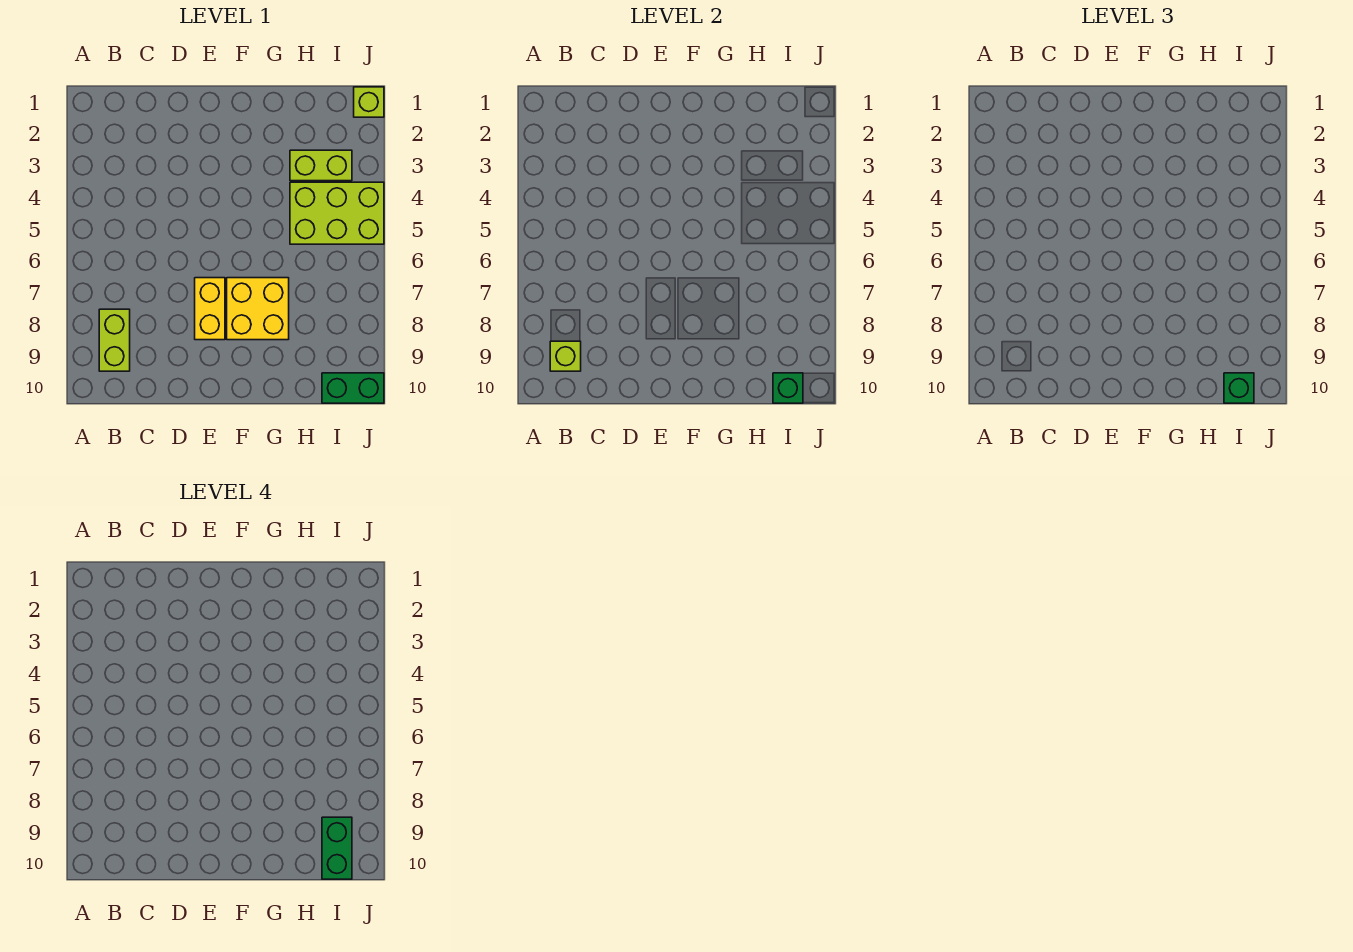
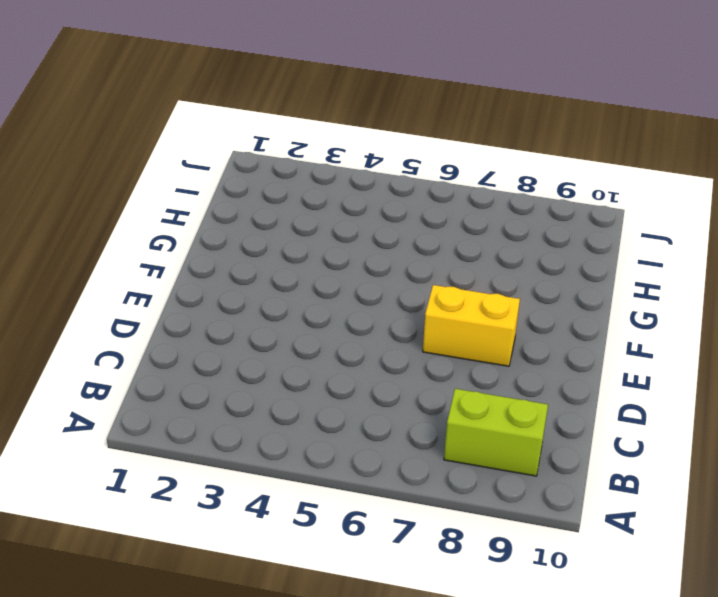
none -> yellow 2x2 brick [227,278,289,340]
none -> lime 1x2 brick [290,150,352,181]

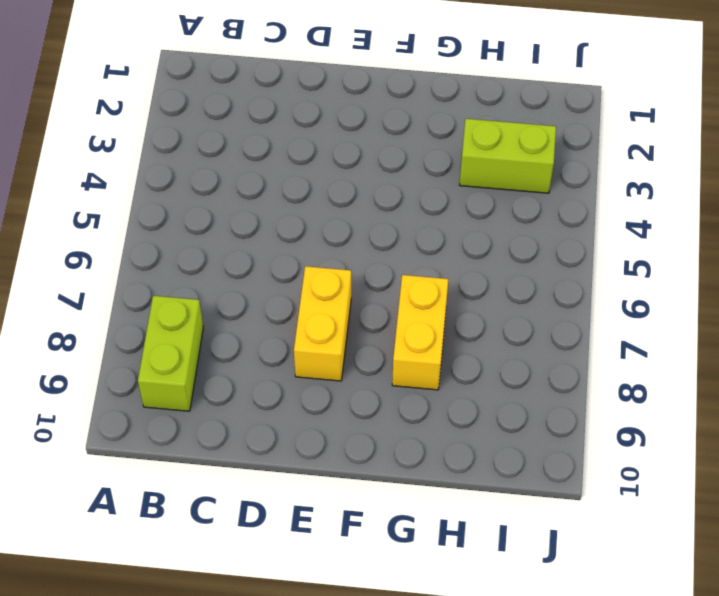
yellow 1x2 brick [392,275,448,390] -> yellow 2x2 brick [227,278,289,340]
none -> lime 2x3 brick [290,182,384,244]
none -> green 1x2 brick [322,373,384,403]

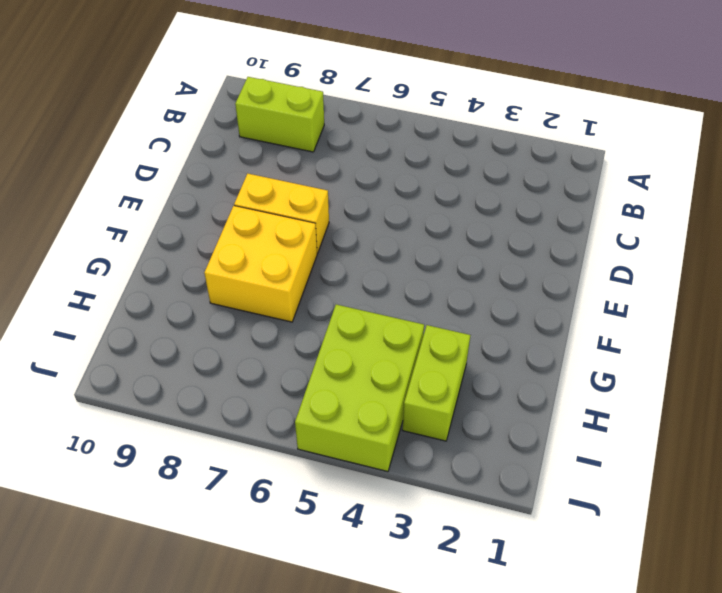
none -> green 1x2 brick [322,373,384,403]
none -> lime 1x1 brick [354,87,384,117]

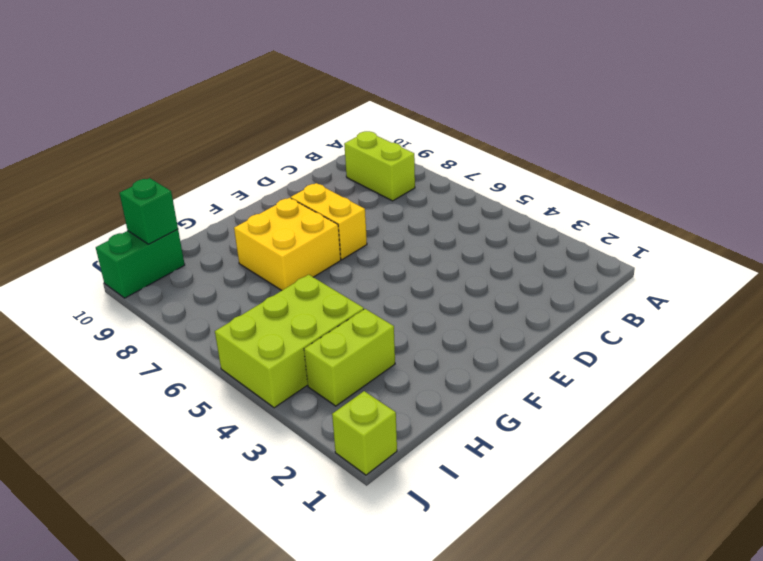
none -> lime 1x1 brick [550,341,581,371]
none -> green 1x1 brick [1224,373,1254,403]

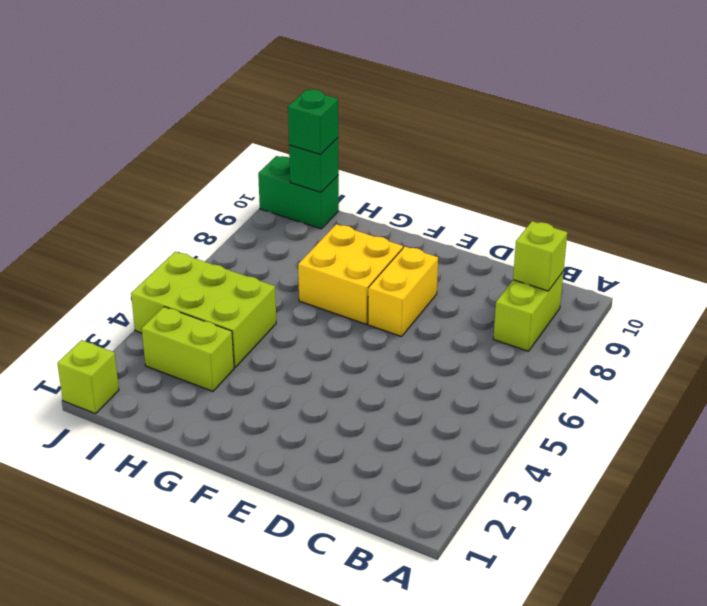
none -> green 1x2 brick [322,817,352,879]

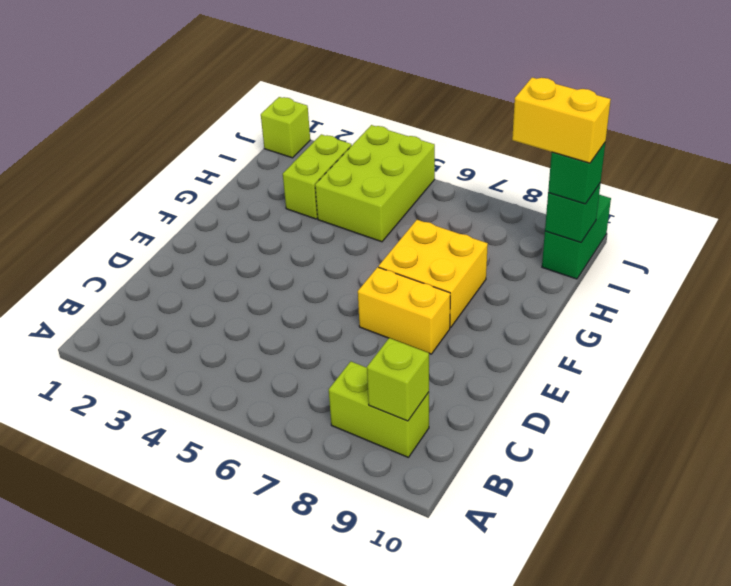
yellow 1x2 brick [512,78,611,163] -> green 1x2 brick [322,817,352,879]

